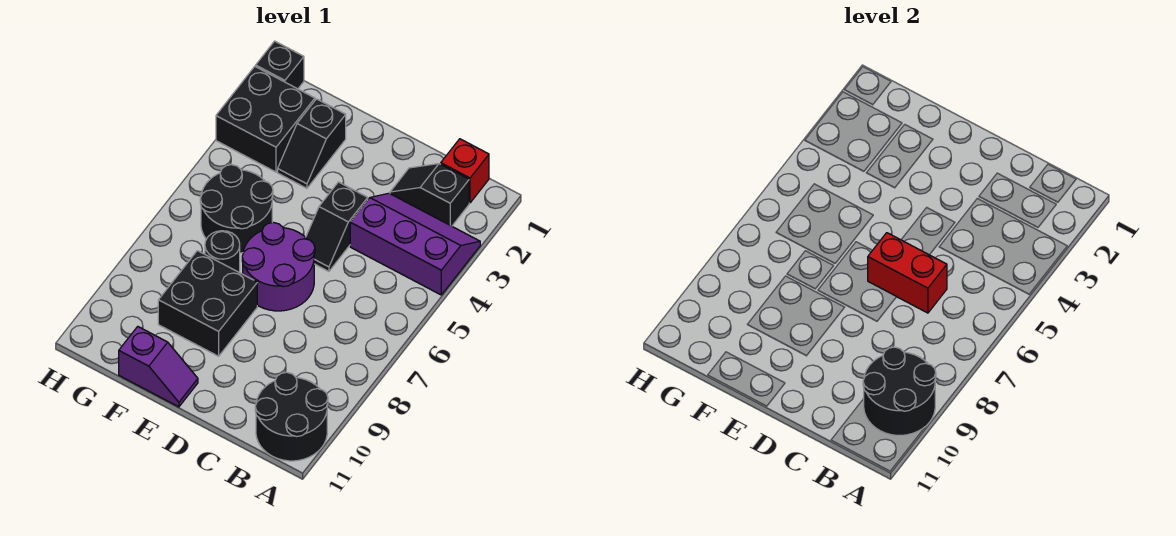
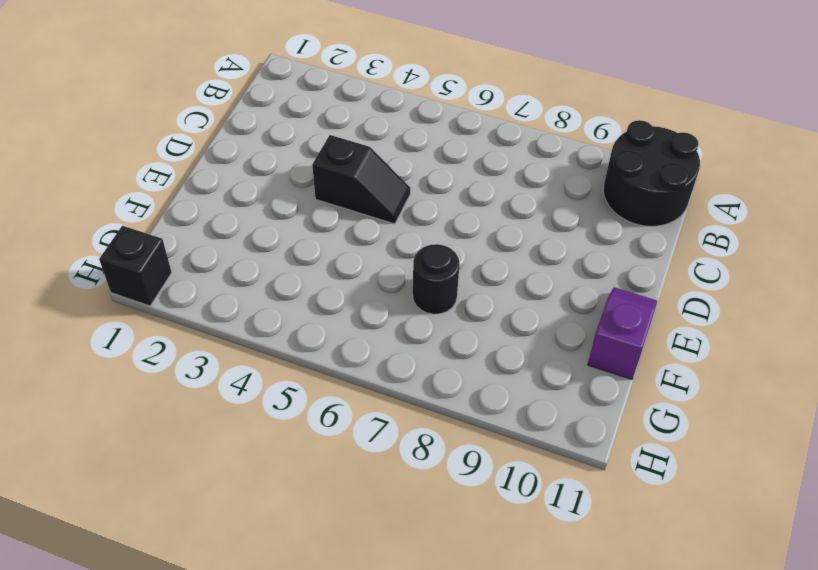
none -> purple 2x3 slope [350,193,480,295]
none -> red 1x1 brick [441,139,489,203]
none -> black 1x2 slope [390,164,469,226]

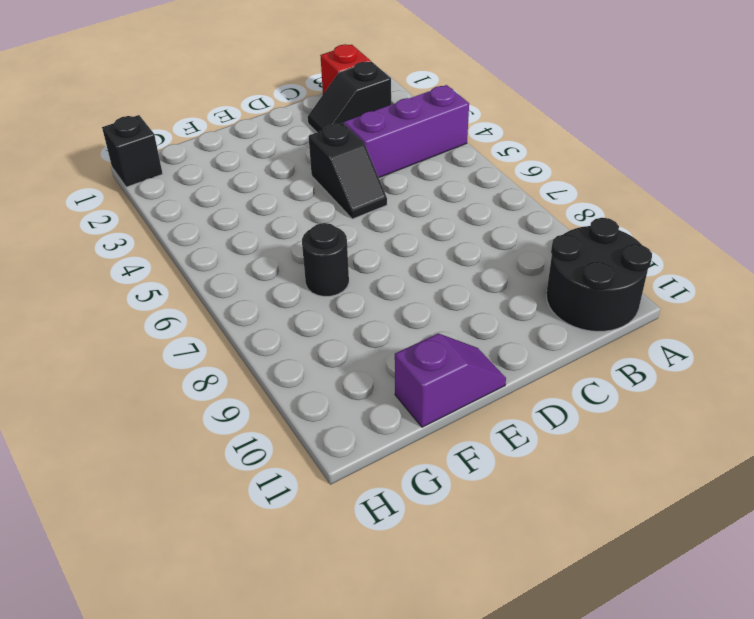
none -> purple 2x2 round brick [242,223,315,311]
none -> black 2x2 brick [158,251,257,356]
none -> black 1x2 slope [278,99,346,188]

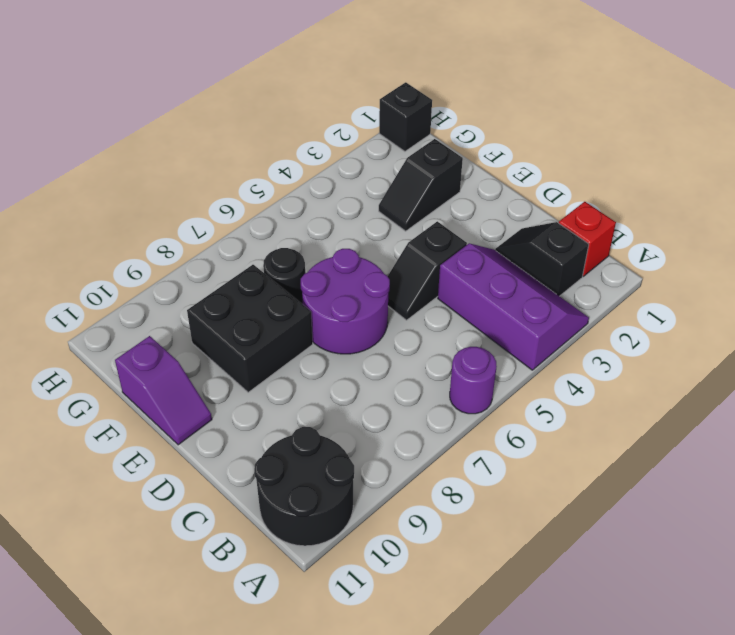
purple 1x1 round brick [450,347,497,414] -> none
none -> black 2x2 round brick [200,165,273,253]
none -> black 2x2 brick [216,67,315,172]
none -> black 2x2 round brick [863,347,936,435]

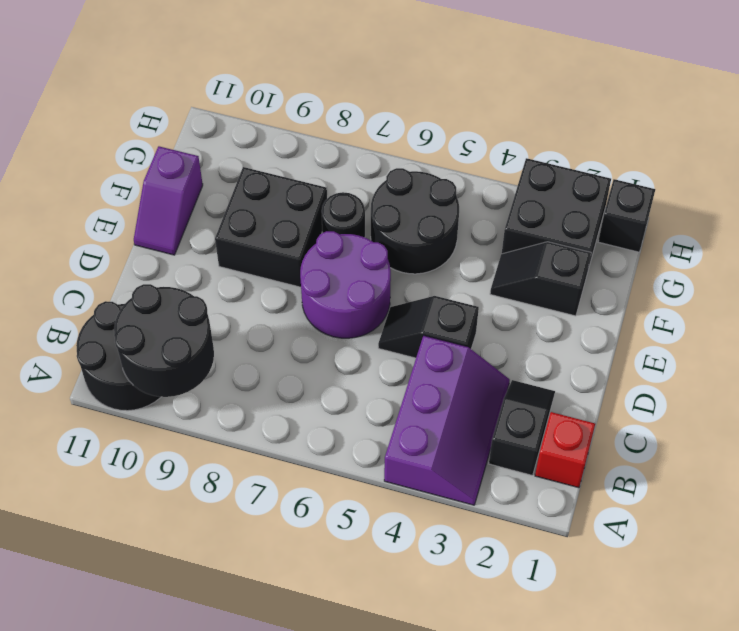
none -> red 1x2 brick [868,233,947,313]

